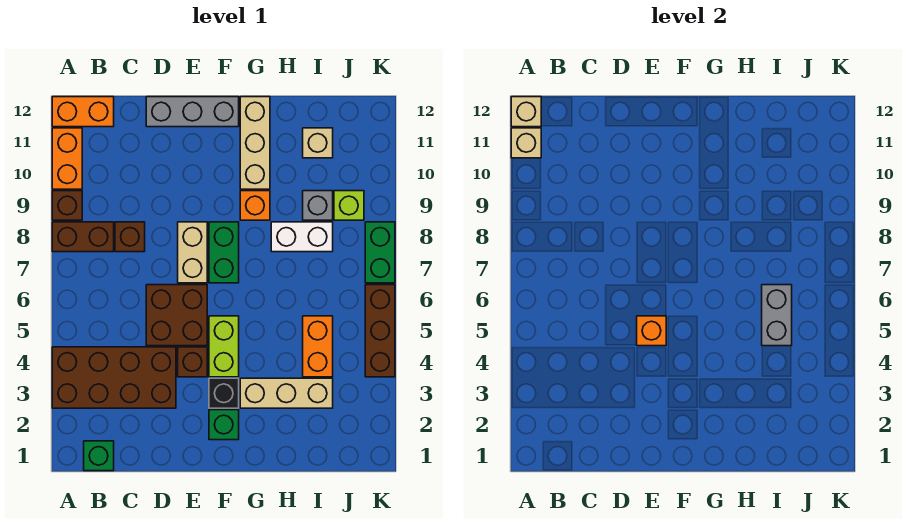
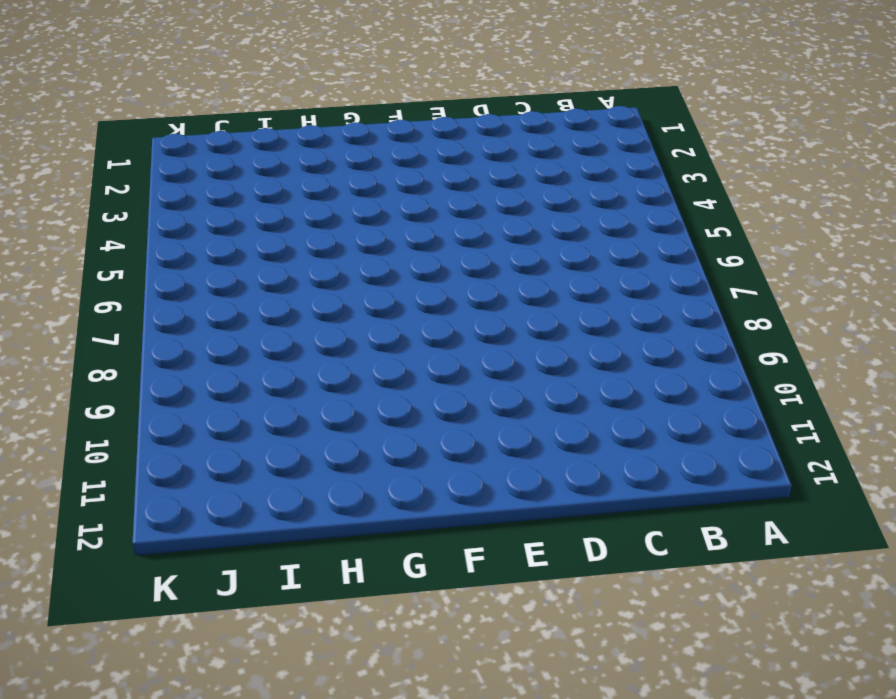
none -> brown 2x4 brick [52,347,176,408]
none -> brown 1x2 brick [52,222,114,252]
none -> brown 1x1 brick [52,191,82,220]

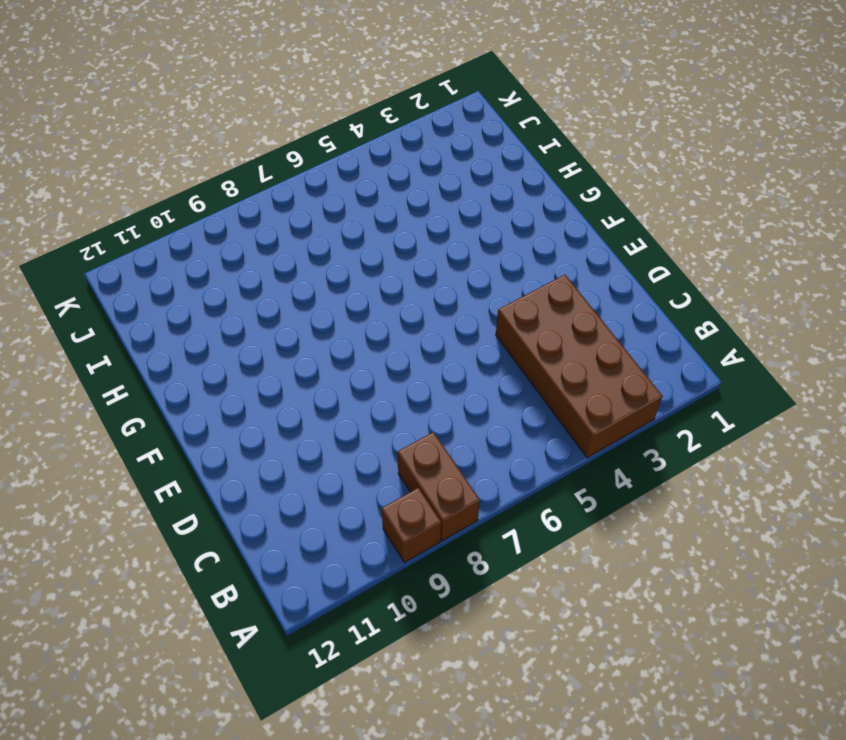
none -> orange 1x2 brick [52,128,82,189]
none -> orange 1x2 brick [52,97,114,127]
none -> green 1x1 brick [84,441,114,471]

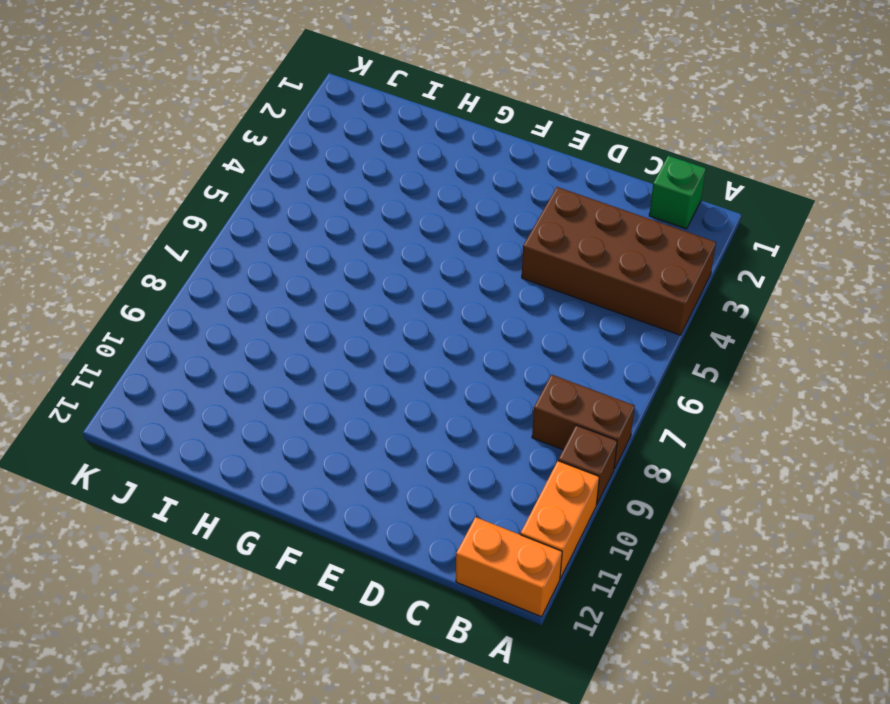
none -> brown 1x1 brick [115,222,145,252]
none -> brown 2x2 brick [146,285,207,346]
none -> grey 1x3 brick [146,97,239,127]

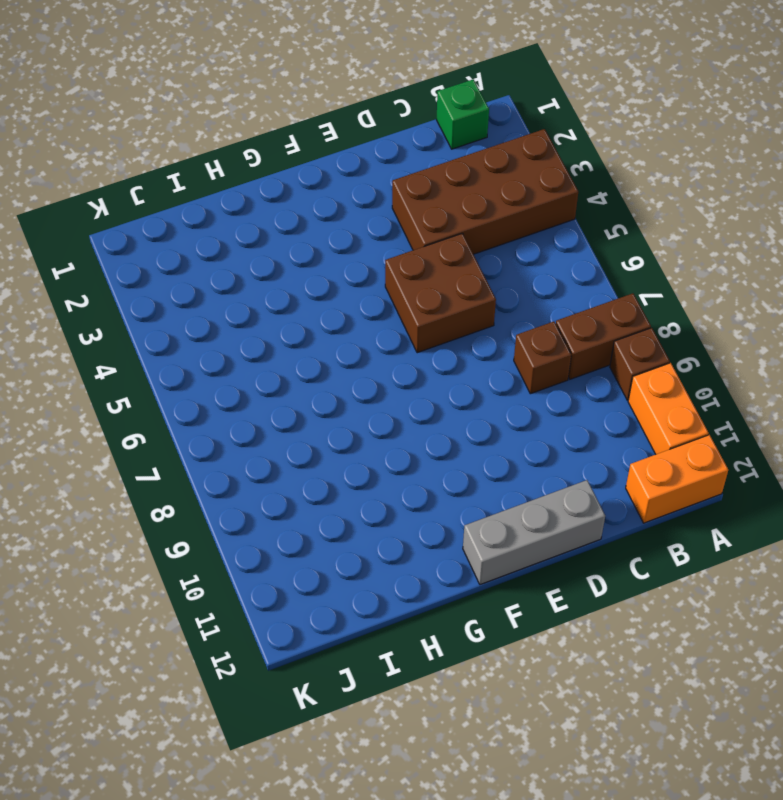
none -> brown 1x1 brick [178,347,207,377]
none -> tan 1x2 brick [178,222,207,283]
none -> green 1x1 brick [209,410,239,440]

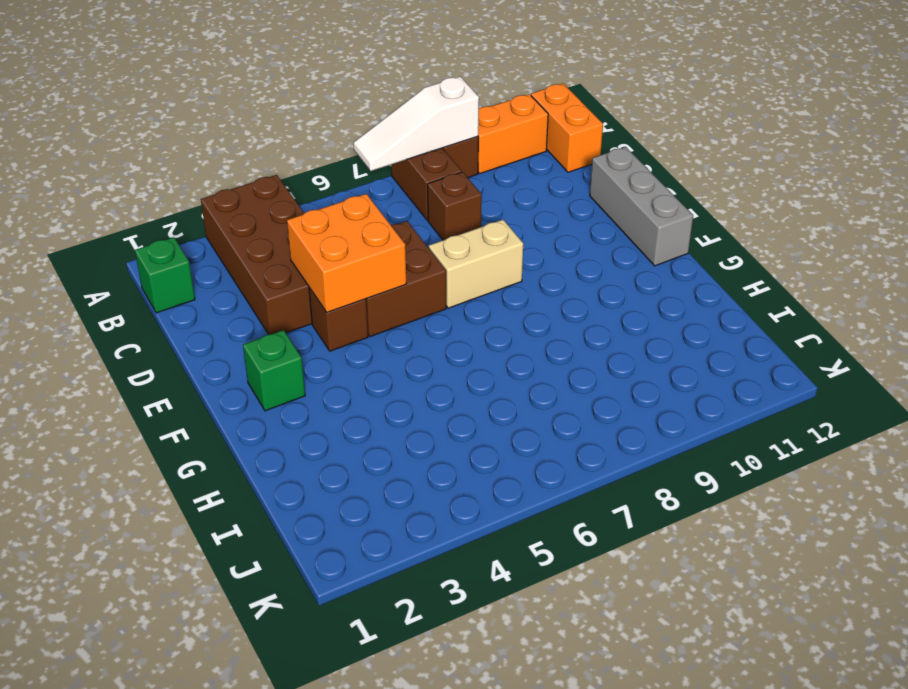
white 1x3 slope [353,77,479,171] -> none
orange 2x2 brick [287,194,406,312] -> orange 1x1 brick [637,316,666,346]
none -> black 1x1 brick [209,378,239,408]
none -> lime 1x2 brick [209,316,239,377]
none -> green 1x2 brick [209,222,239,283]

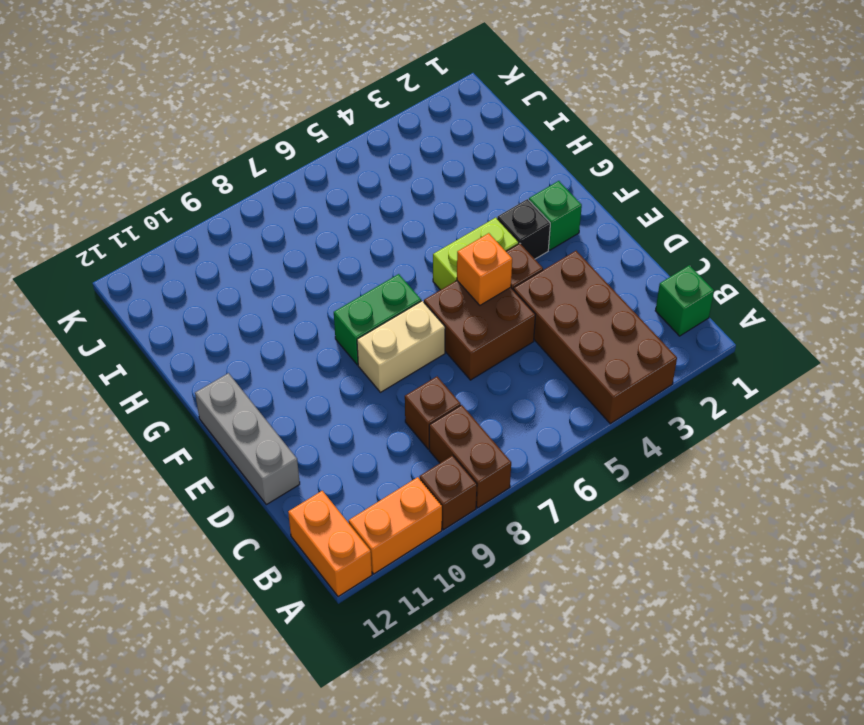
none -> tan 1x3 brick [240,378,333,408]
none -> orange 1x1 brick [240,191,270,220]
none -> tan 1x3 brick [240,97,270,189]

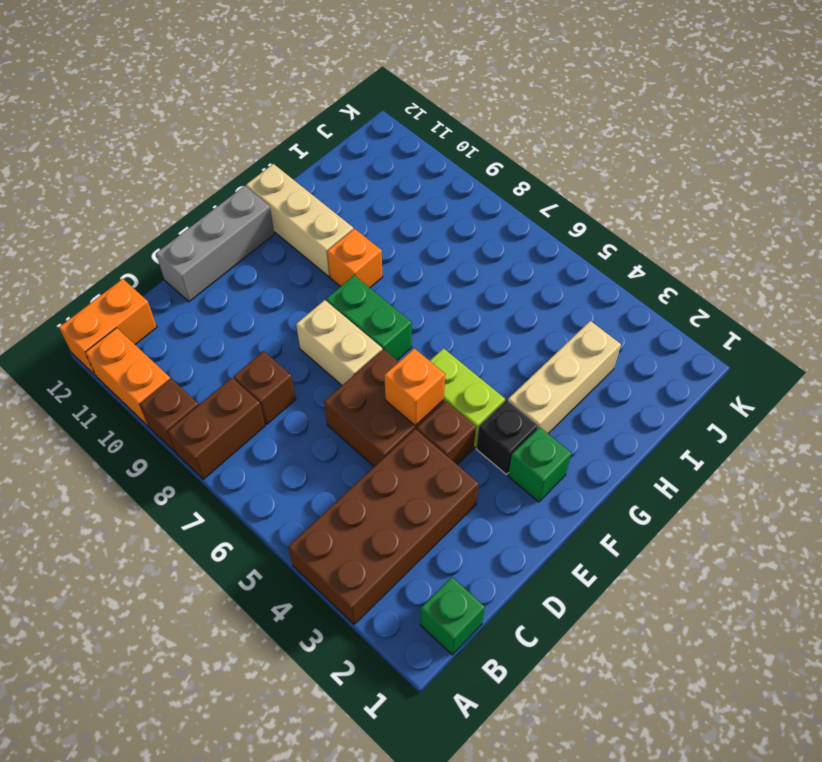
none -> white 1x2 brick [271,222,333,252]
none -> orange 1x2 brick [303,316,333,377]
none -> grey 1x1 brick [303,191,333,220]

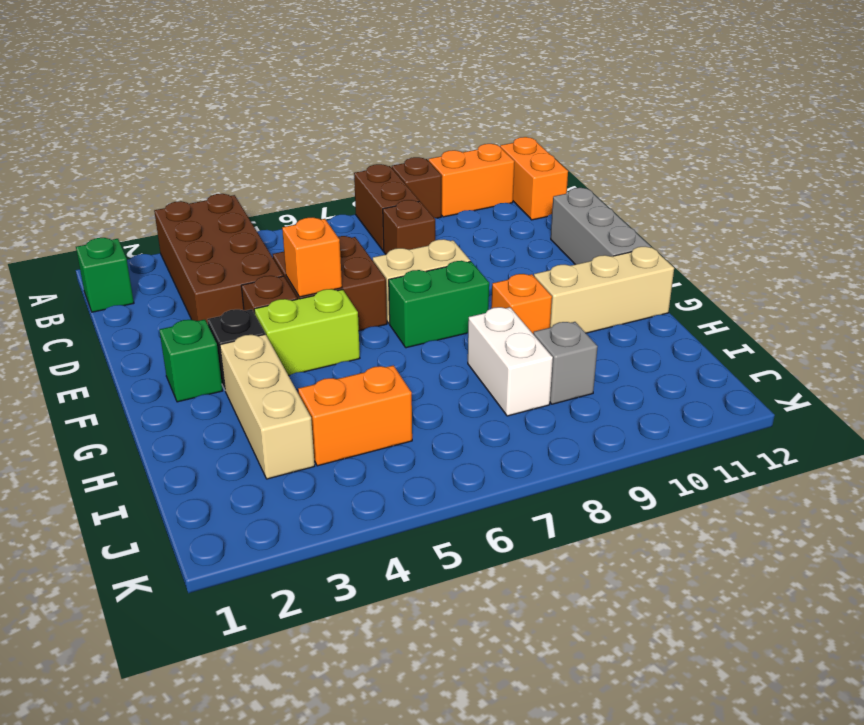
none -> tan 1x1 brick [303,128,333,158]
none -> lime 1x1 brick [334,191,364,220]
none -> brown 1x3 brick [365,285,395,377]

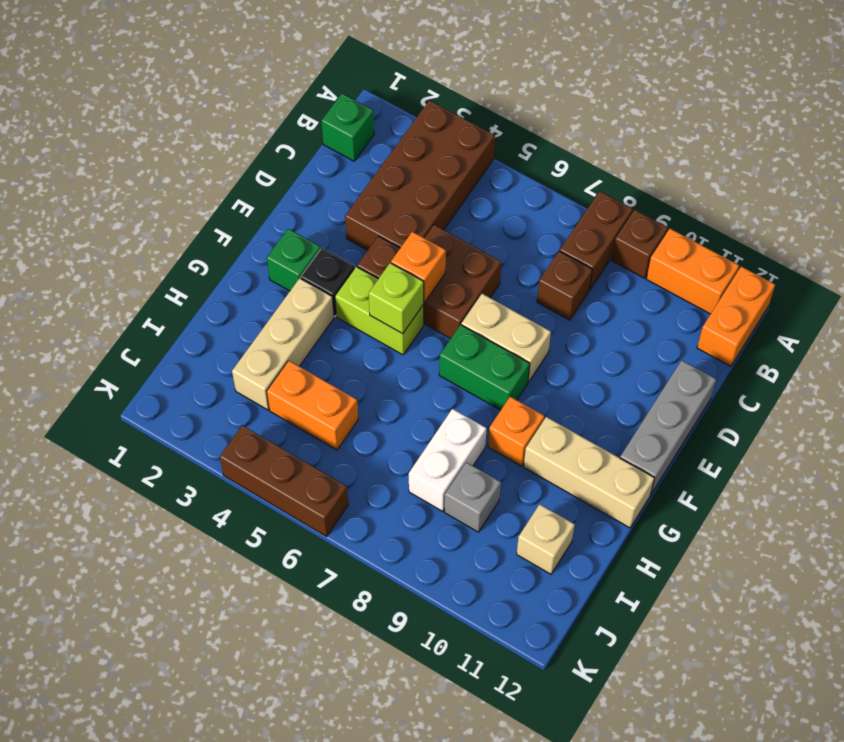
lime 1x1 brick [369,263,424,334] -> lime 1x1 brick moved to [334,191,364,220]
none -> green 1x2 brick [365,222,395,283]
none -> tan 1x1 brick [511,128,541,158]
none -> tan 1x1 brick [511,97,541,127]

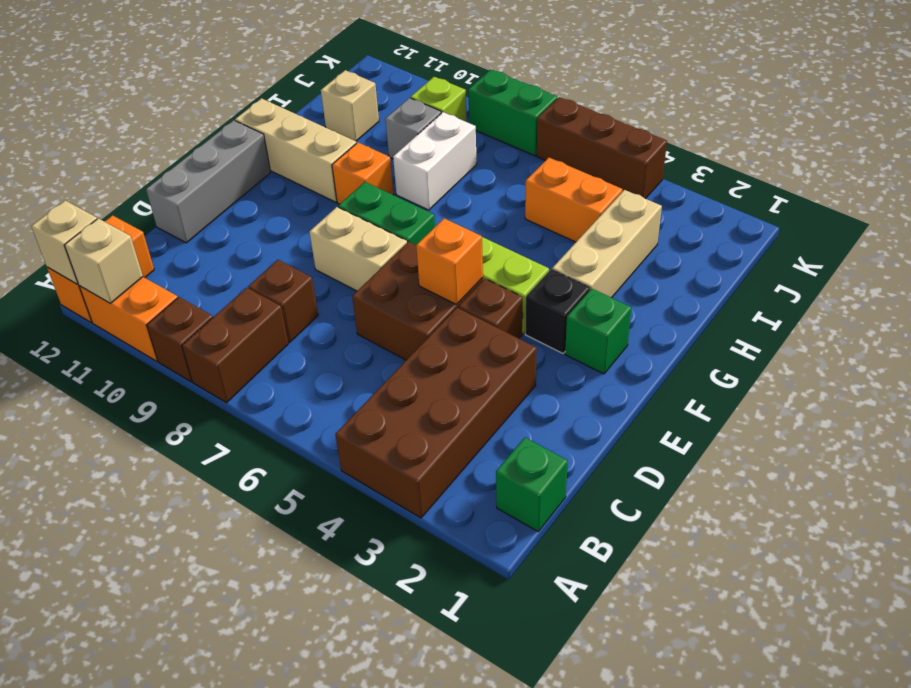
none -> grey 1x2 brick [762,285,792,346]

